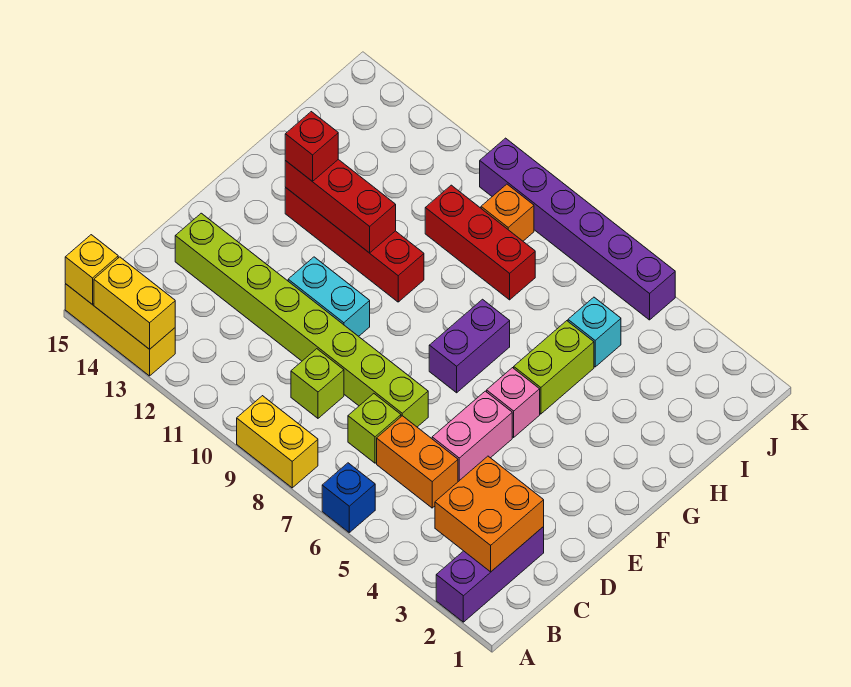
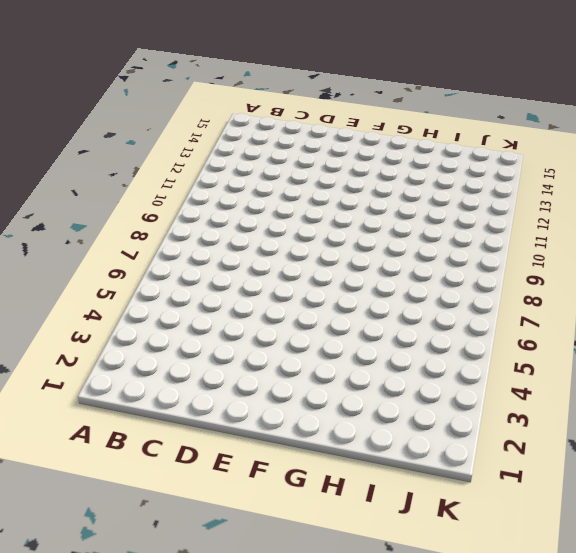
none -> purple 1x3 brick [436,527,544,622]
none -> blue 1x1 brick [322,463,375,532]
none -> yellow 1x2 brick [237,396,318,488]

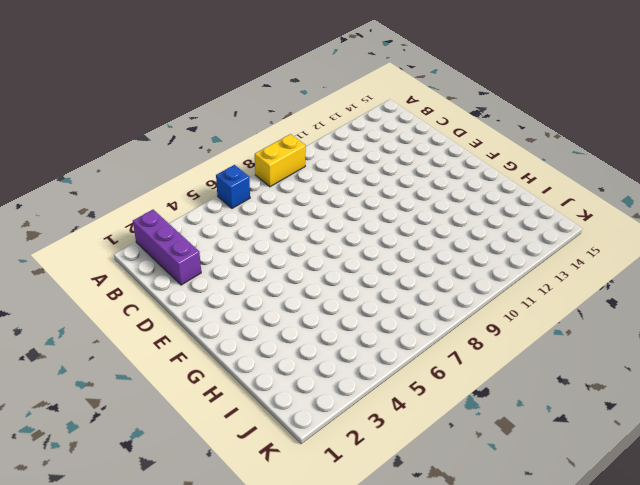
none -> yellow 1x3 brick [65,284,175,376]
none -> orange 1x2 brick [377,416,458,508]
none -> lime 1x1 brick [348,394,401,463]

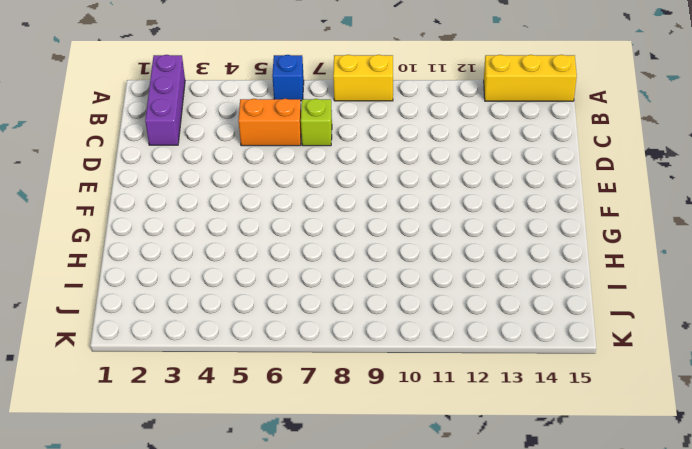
none -> lime 1x1 brick [291,349,344,418]
none -> pink 1x2 brick [432,391,512,482]
none -> lime 1x8 brick [175,213,428,427]

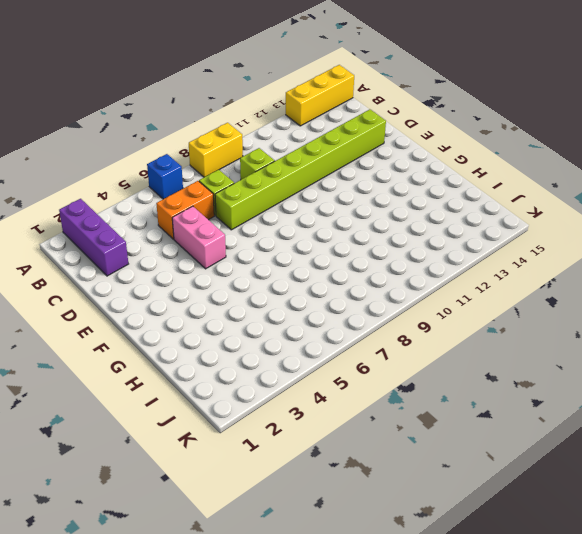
none -> cyan 1x2 brick [288,257,370,336]
none -> pink 1x1 brick [487,368,540,437]
none -> purple 1x2 brick [429,299,510,393]

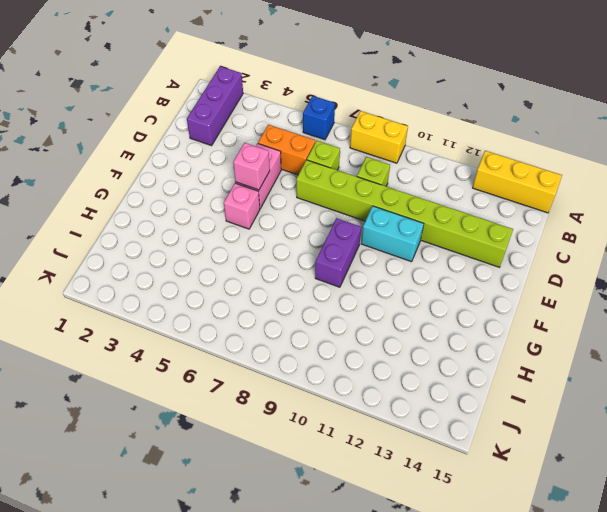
pink 1x1 brick [233,143,270,190] -> none
purple 1x2 brick [315,218,361,287] -> purple 1x2 brick moved to [429,299,510,393]
none -> lime 1x2 brick [514,321,594,414]
none -> red 1x4 brick [285,188,424,302]
none -> cyan 1x1 brick [568,297,621,367]

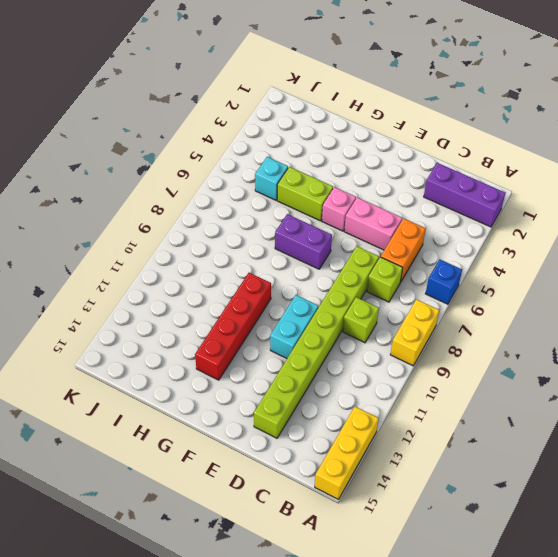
none -> red 1x3 brick [425,185,535,300]
none -> orange 1x1 brick [481,184,534,241]
none -> purple 1x6 brick [480,138,675,320]

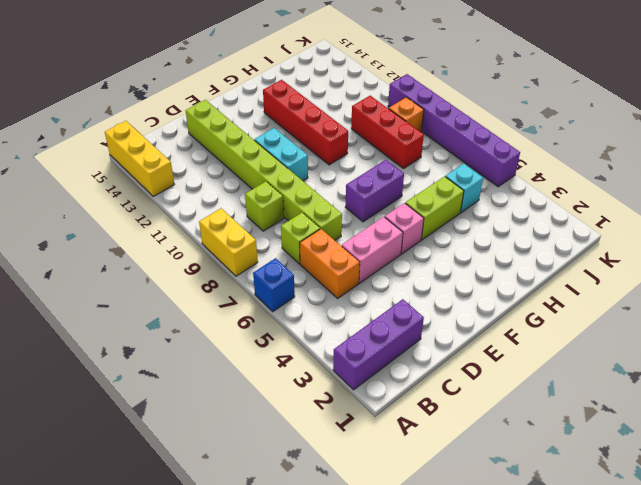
none -> yellow 1x2 brick [94,257,175,349]
none -> yellow 1x1 brick [65,235,118,304]
none -> orange 2x2 brick [435,456,544,572]

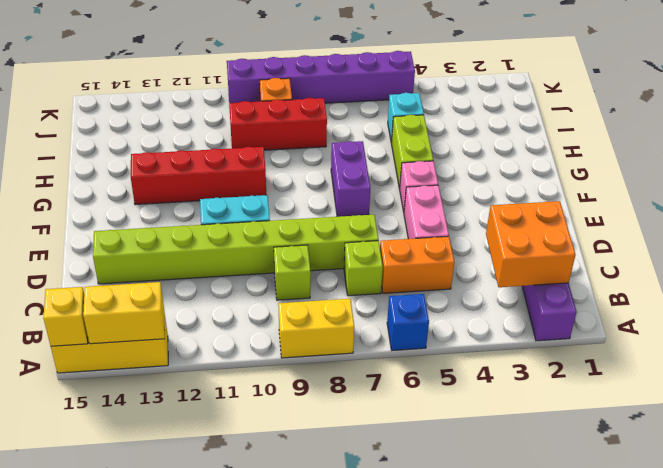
none -> red 1x3 brick [285,159,396,253]
none -> red 1x1 brick [285,112,338,181]

